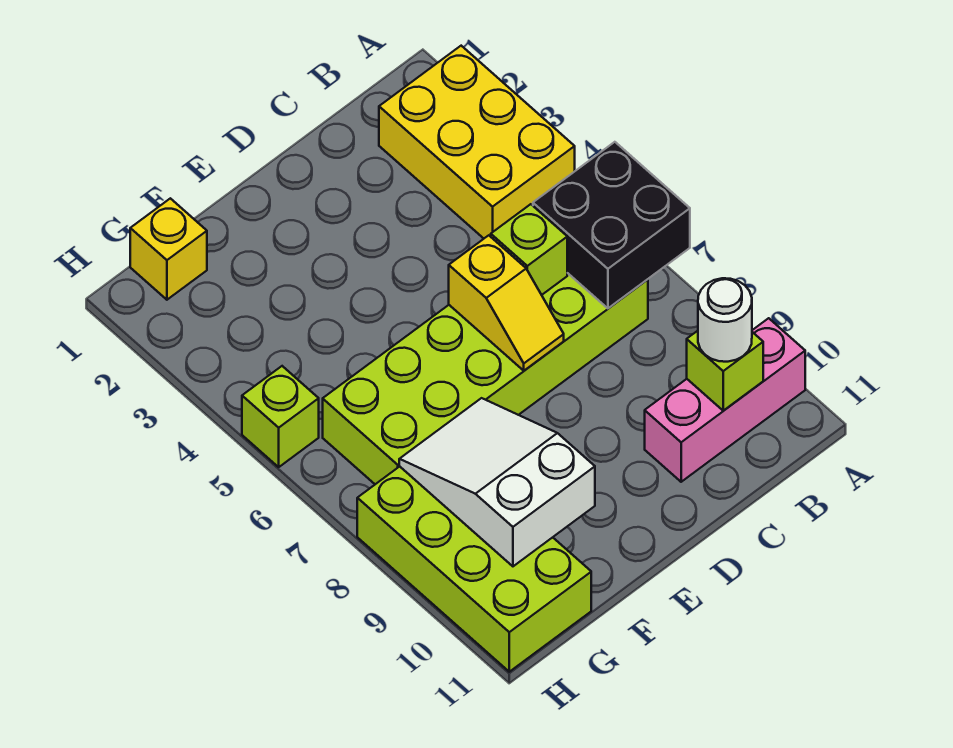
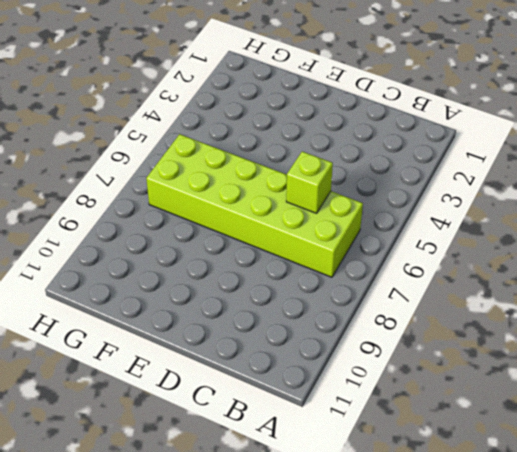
none -> yellow 2x3 brick [379,46,575,238]
none -> pink 1x3 brick [645,318,805,482]
none -> yellow 1x1 brick [130,198,207,300]

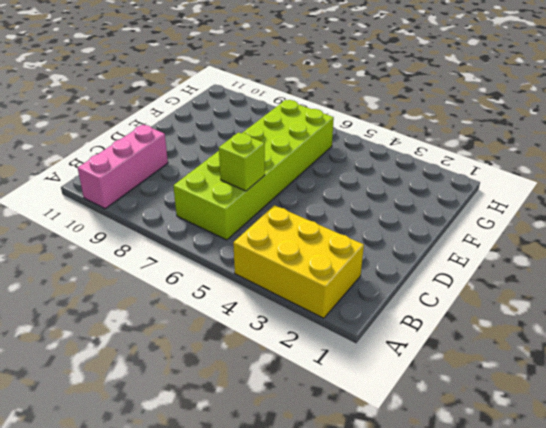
none -> yellow 1x1 brick [130,198,207,300]
none -> lime 2x4 brick [357,466,591,672]
none -> lime 1x1 brick [242,366,319,467]

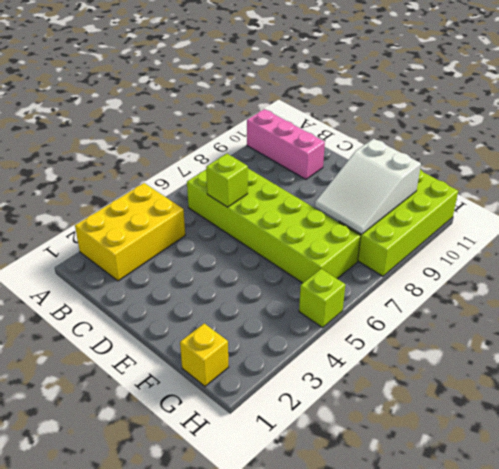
none -> black 2x2 brick [533,142,690,308]
none -> lime 1x1 brick [687,331,763,411]
none -> yellow 1x2 slope [449,235,564,371]

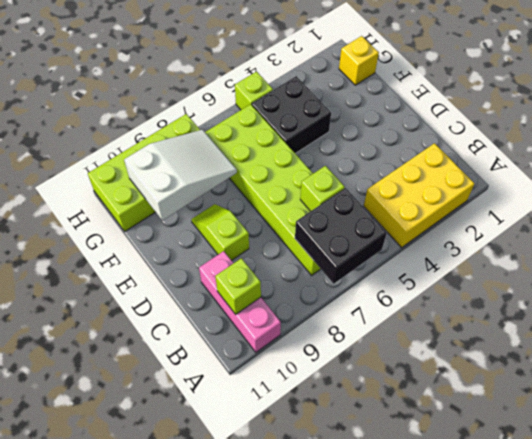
lime 1x2 slope [191,204,249,260] -> none
black 2x2 brick [252,76,331,154] -> none
none -> yellow 1x2 slope [449,235,564,371]
none -> white 1x1 round brick [698,278,752,362]

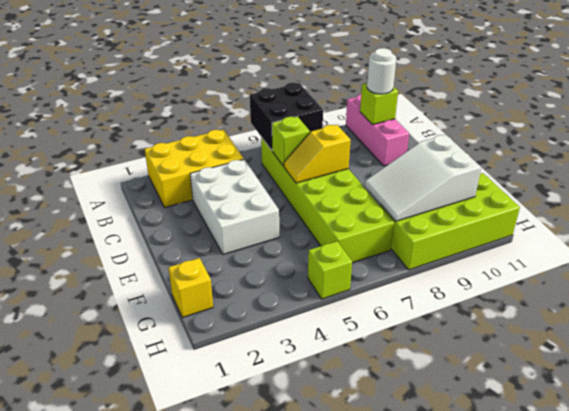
white 2x3 brick [190,159,279,254] -> none
yellow 1x2 slope [284,125,351,183] -> yellow 1x2 slope turned to [449,235,564,371]

